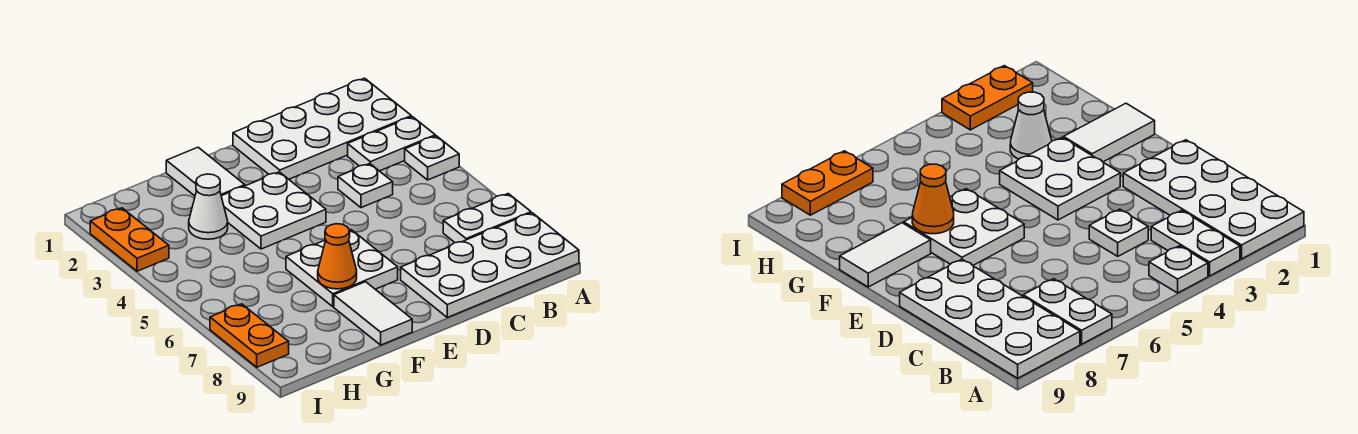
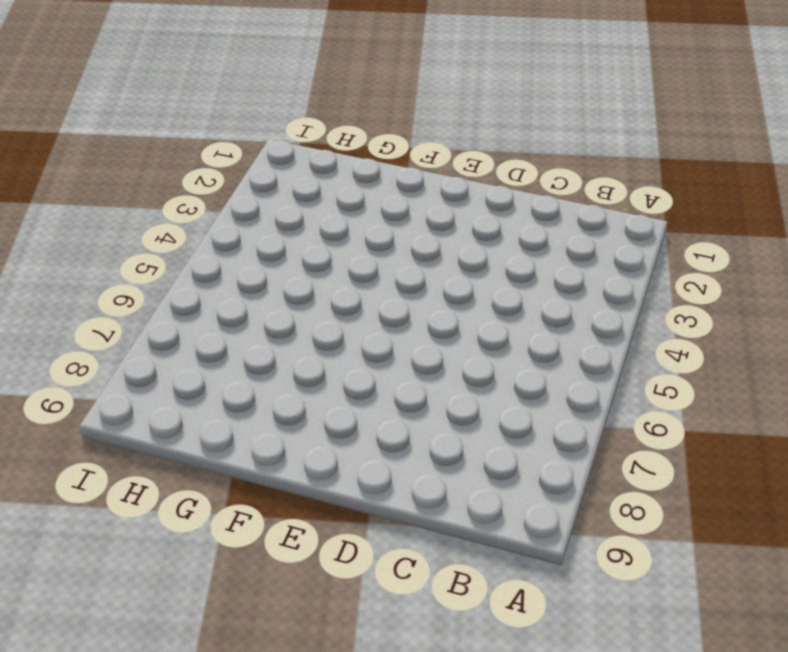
none -> white 2x4 plate [233,78,411,179]
none -> white 1x2 plate [348,117,435,171]
none -> white 1x1 plate [405,136,459,180]

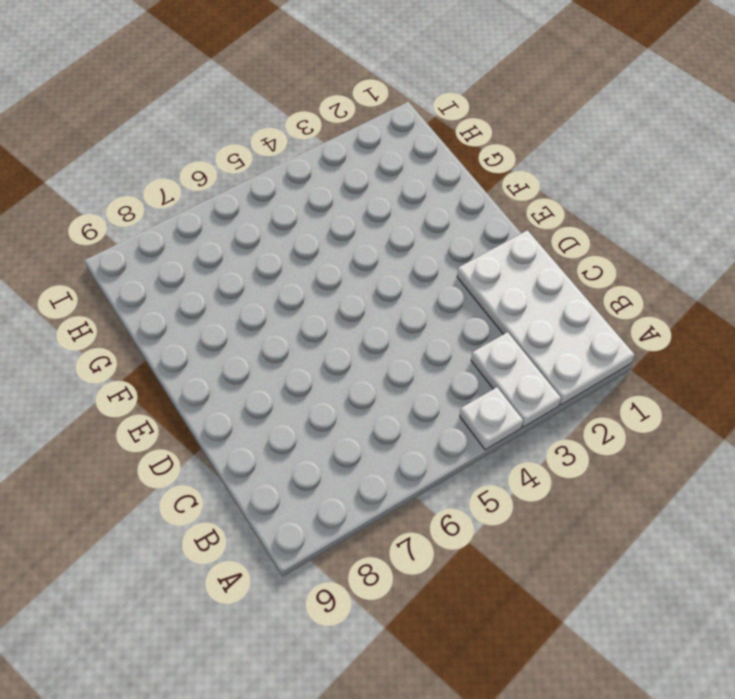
none -> white 1x2 plate [443,194,531,243]
none -> white 2x4 plate [401,213,579,317]
none -> white 1x1 plate [338,164,393,208]

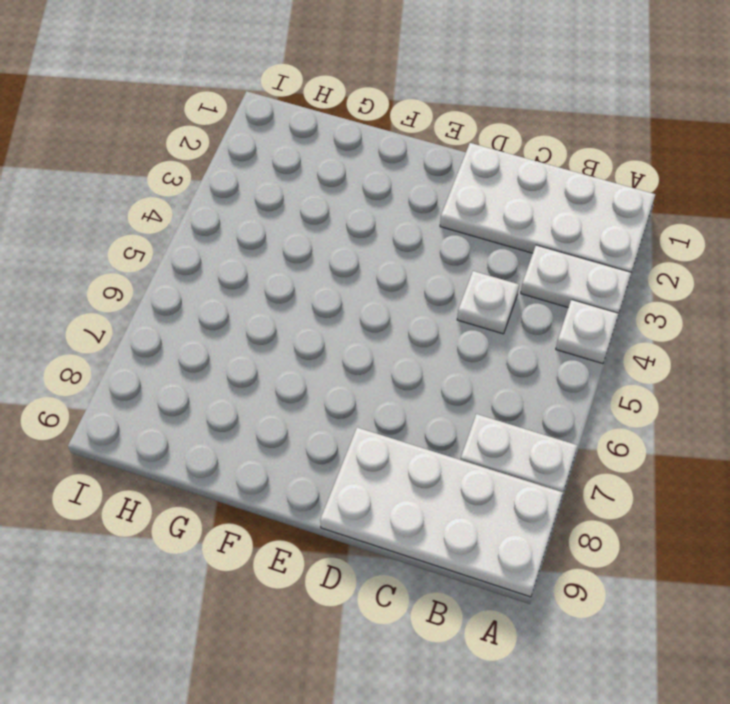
none -> white 2x2 plate [221,172,326,249]
none -> white 2x2 plate [286,230,398,307]
none -> white 1x2 tile [166,147,245,196]

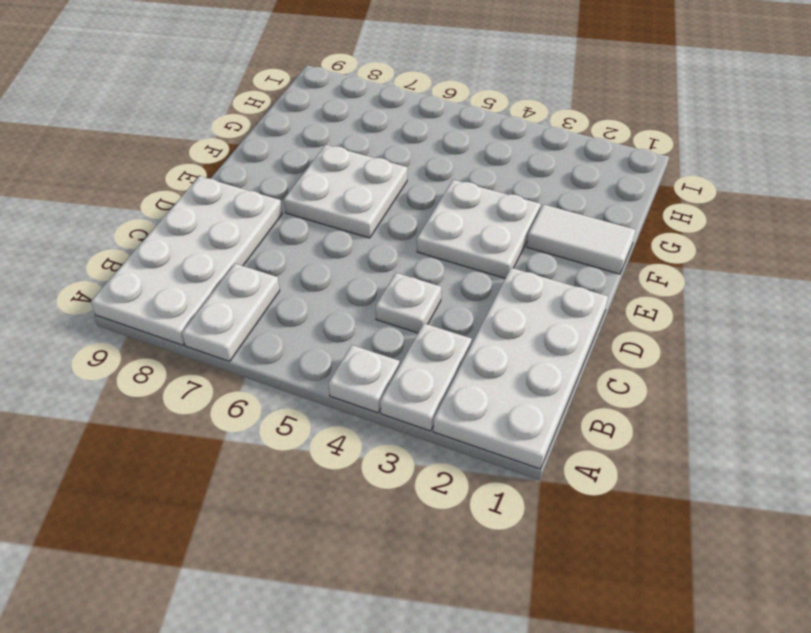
none -> white 1x2 tile [334,282,412,345]
none -> white 1x1 cone [189,174,228,239]
none -> orange 1x2 plate [90,208,169,271]

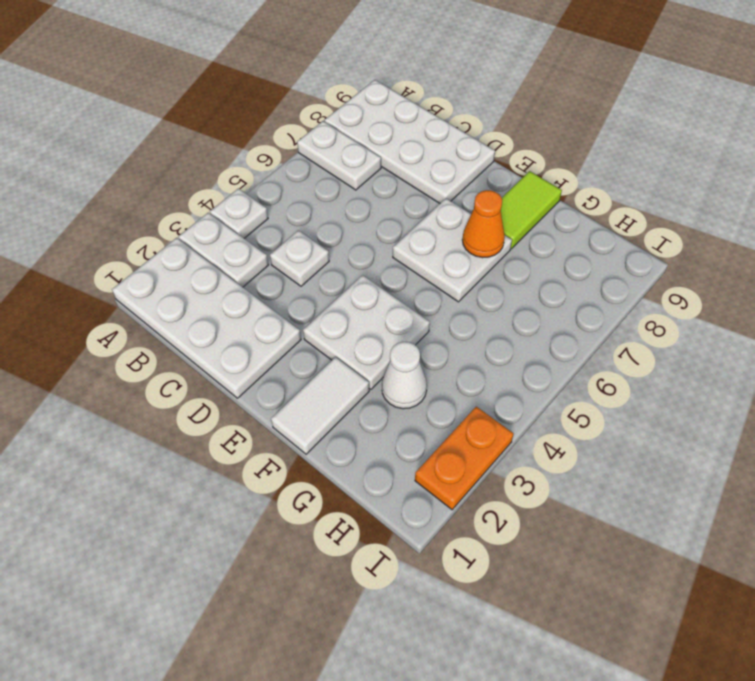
lime 1x2 tile [501,171,562,249] -> white 1x2 tile [334,282,412,345]
none -> orange 1x2 plate [210,304,289,367]

